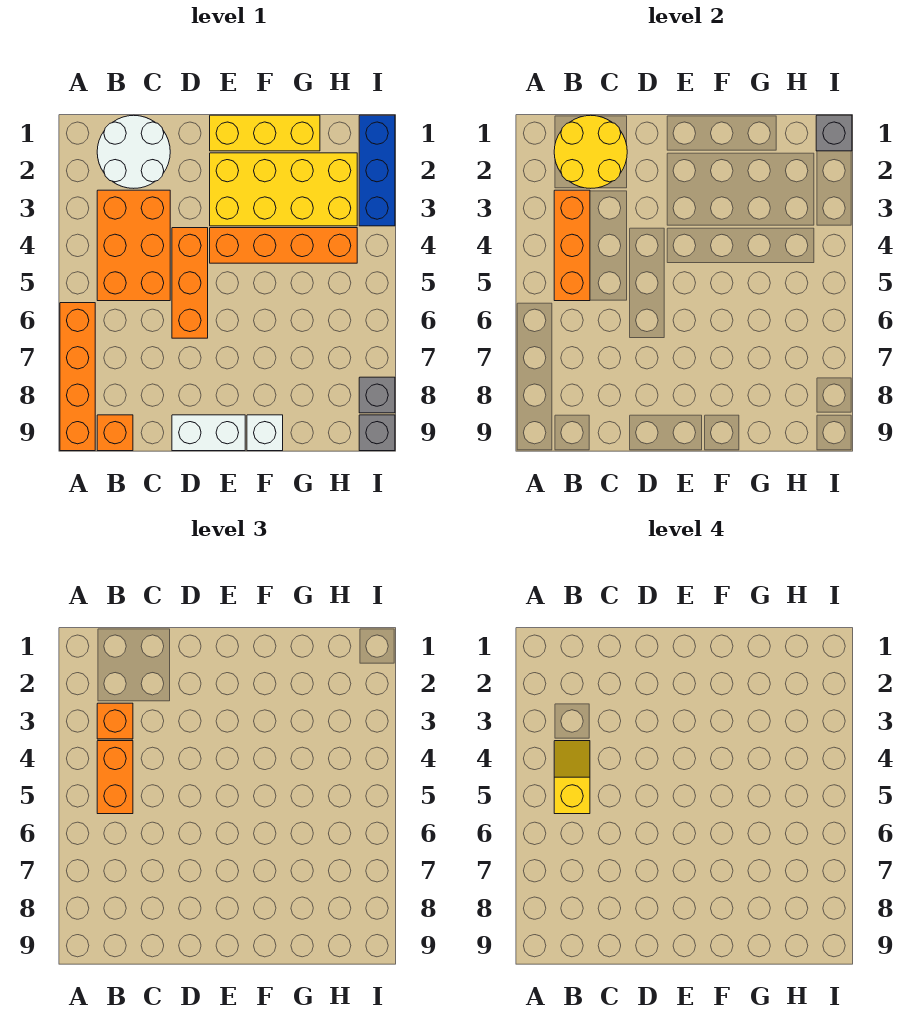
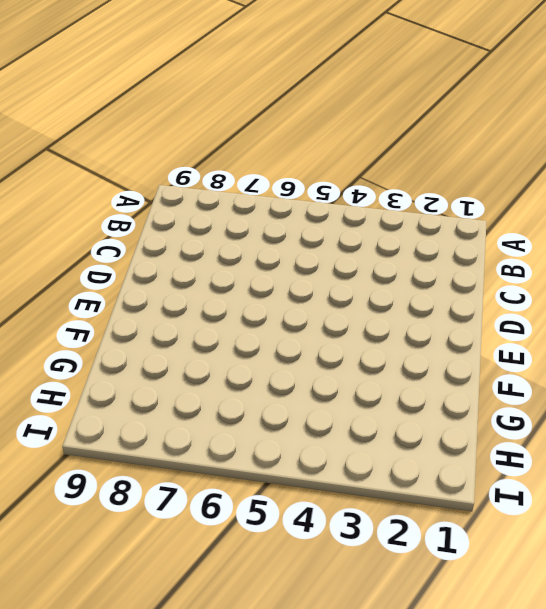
none -> orange 1x4 brick [60,303,95,451]
none -> white 2x2 round brick [97,115,170,188]
none -> orange 2x3 brick [97,190,170,301]

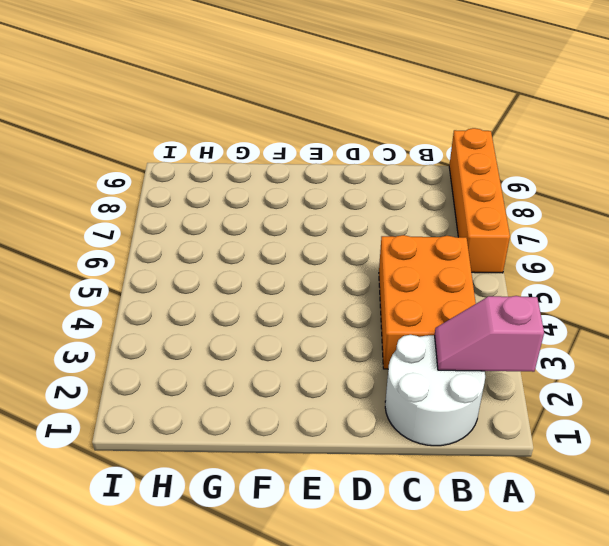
pink 1x2 slope [435,296,544,372] -> yellow 2x2 round brick [554,115,627,188]
none -> orange 1x1 brick [97,415,133,451]
none -> orange 1x3 brick [172,228,208,338]
none -> white 1x2 brick [172,415,245,451]

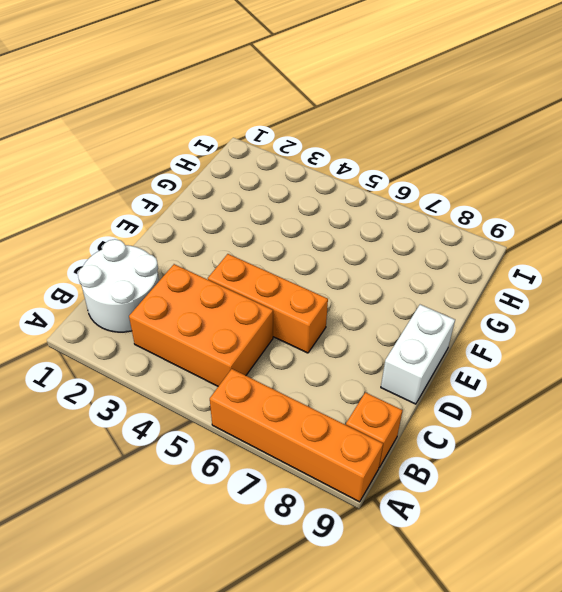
none -> yellow 1x3 brick [210,115,320,151]
none -> yellow 2x4 brick [210,153,357,226]
none -> orange 1x4 brick [210,228,357,263]

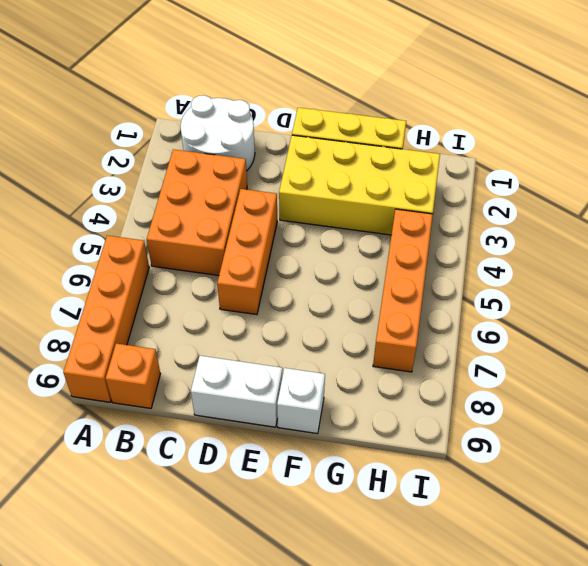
orange 1x4 brick [373,209,433,372] -> orange 1x4 brick turned to [210,228,357,263]
none -> blue 1x3 brick [359,115,395,226]
none -> grey 1x1 brick [359,377,395,413]
none -> grey 1x1 brick [359,415,395,451]

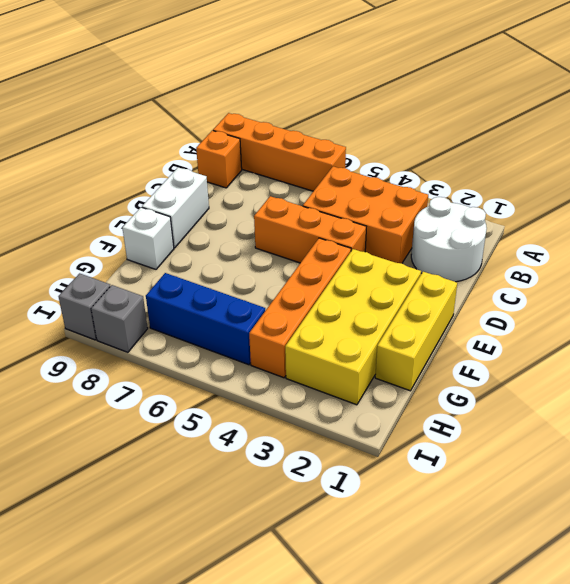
blue 1x3 brick [146,273,265,365] -> blue 1x3 brick moved to [359,115,395,226]
none -> yellow 2x2 round brick [554,115,627,188]
none -> orange 1x3 brick [554,190,590,301]
none -> grey 1x1 brick [816,115,852,151]

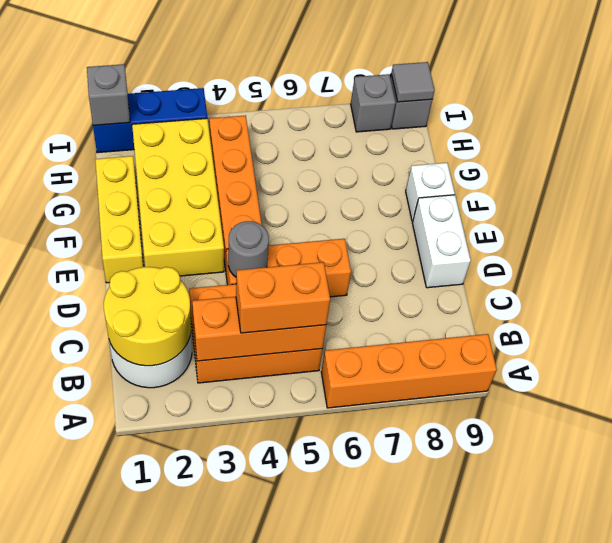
grey 1x1 round brick [228,221,269,277] -> none
grey 1x1 tile [391,62,435,102] -> none
none -> orange 1x1 brick [97,415,133,451]
none -> orange 1x1 brick [97,703,133,739]
none -> yellow 1x2 slope [554,741,590,814]

